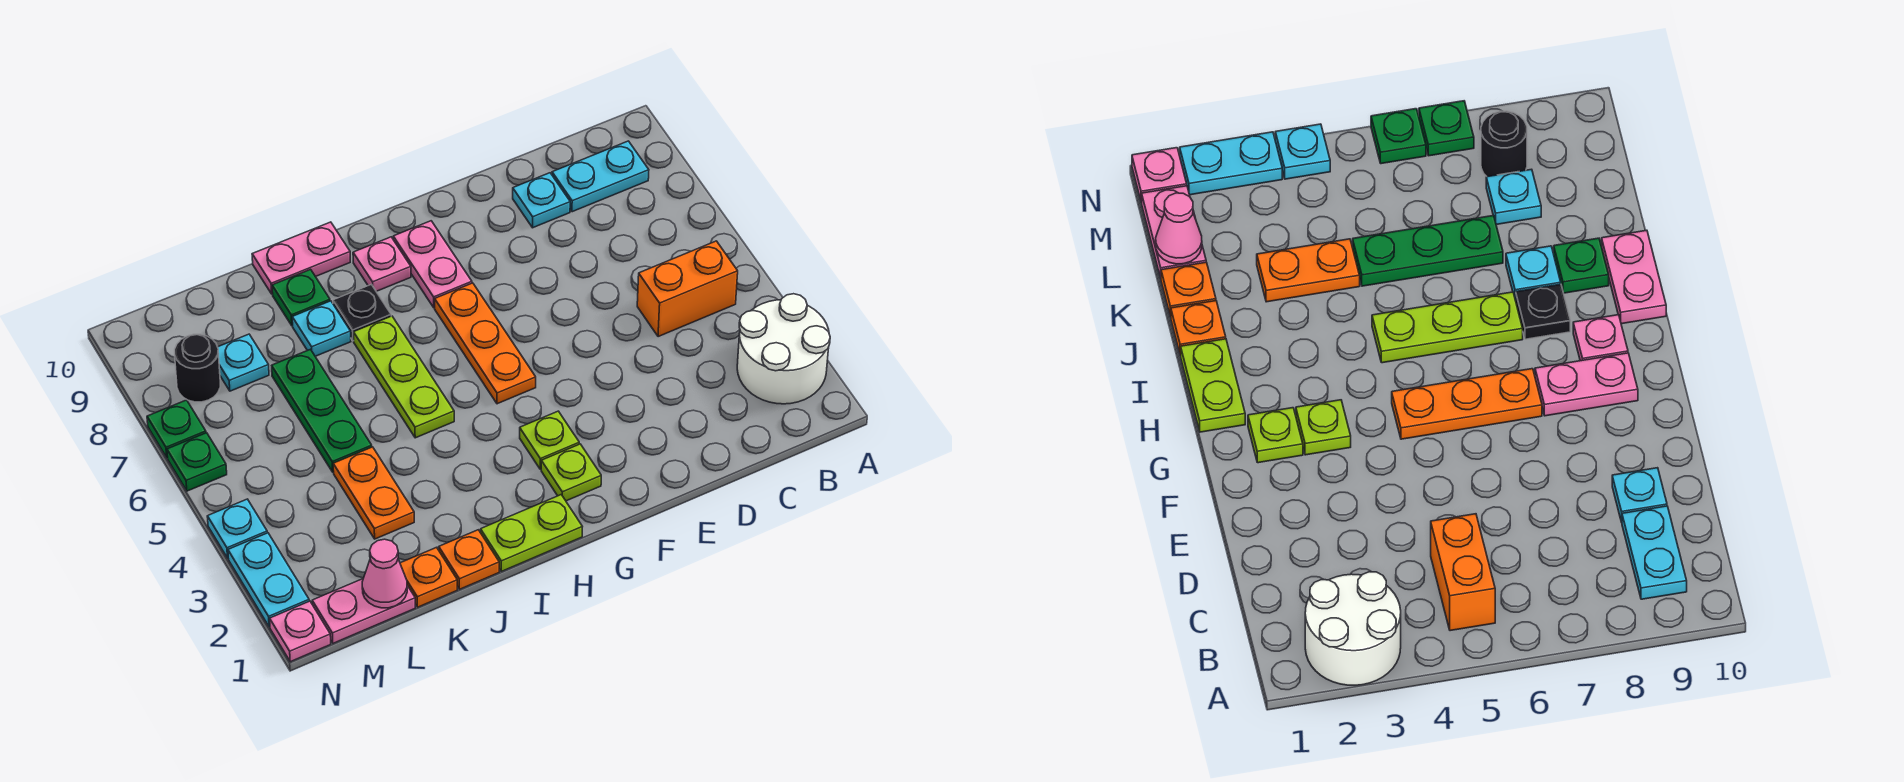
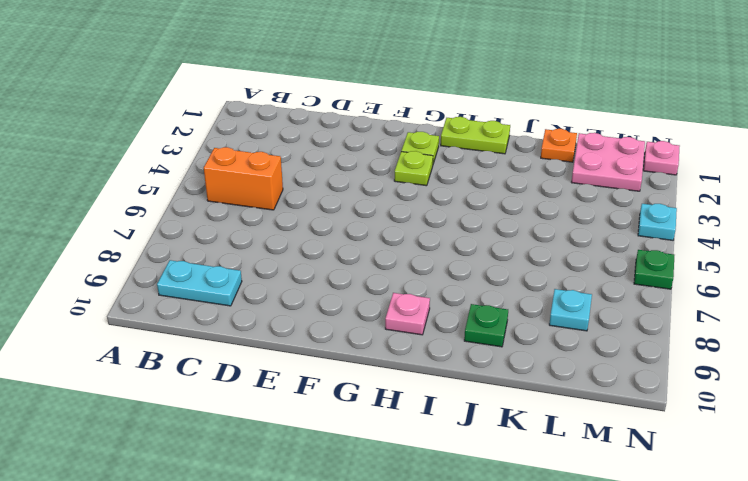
pink 2x2 plate [571,133,645,191] -> pink 1x2 plate [312,579,415,643]
none -> white 2x2 round brick [737,294,830,404]
none -> cyan 1x1 plate [513,173,570,228]
none -> orange 1x3 plate [435,283,536,404]

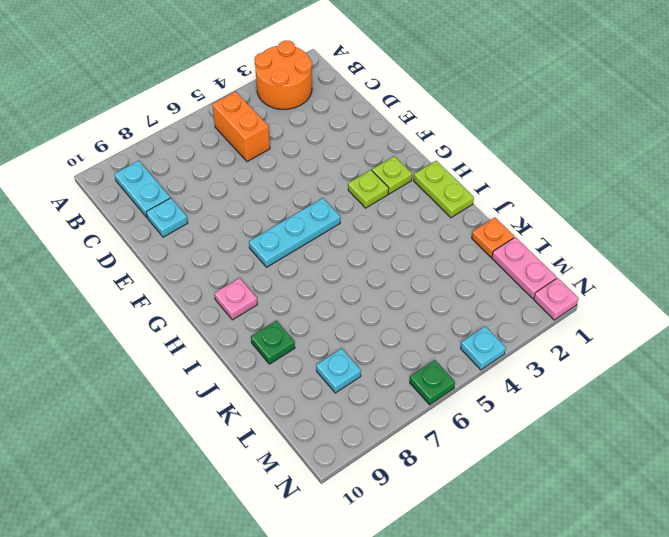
orange 2x2 round brick [254,40,312,109] -> white 2x2 round brick [737,294,830,404]
cyan 1x3 plate [249,198,340,267] -> orange 1x3 plate [435,283,536,404]
none -> pink 1x2 plate [393,221,472,308]
none -> lime 1x3 plate [353,316,454,438]
none -> black 1x1 plate [333,284,391,341]

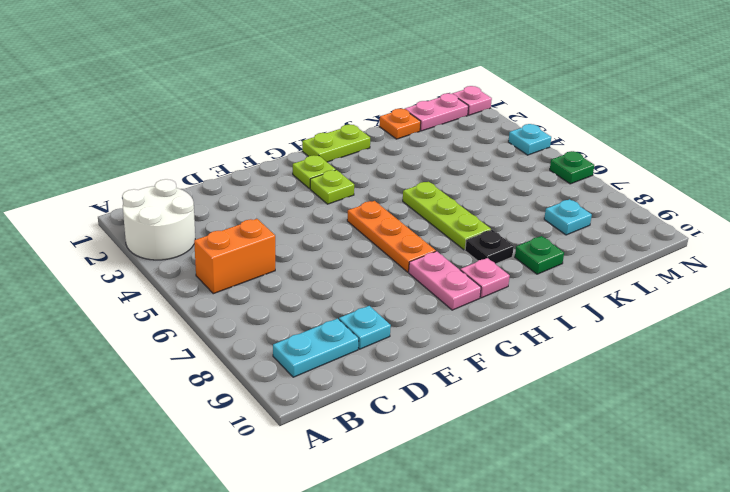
none -> pink 1x2 plate [252,222,350,294]
none -> orange 1x1 plate [439,530,499,589]
none -> cyan 1x1 plate [292,301,351,356]

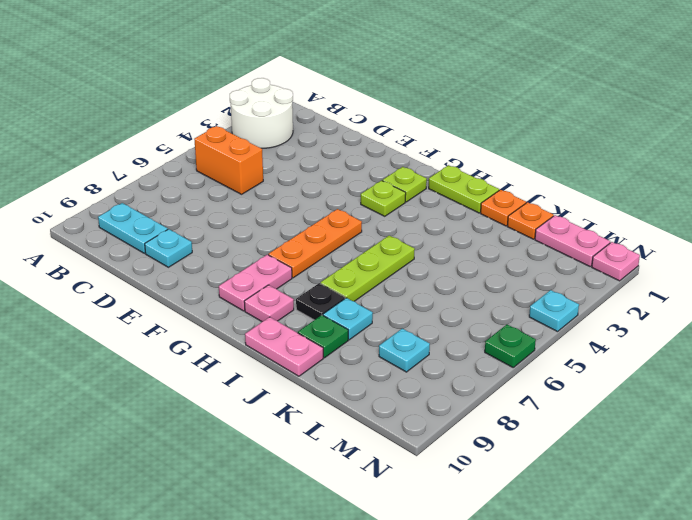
none -> orange 1x2 plate [333,447,414,539]
none -> green 1x3 plate [272,349,372,472]
none -> black 1x1 round brick [175,334,220,402]

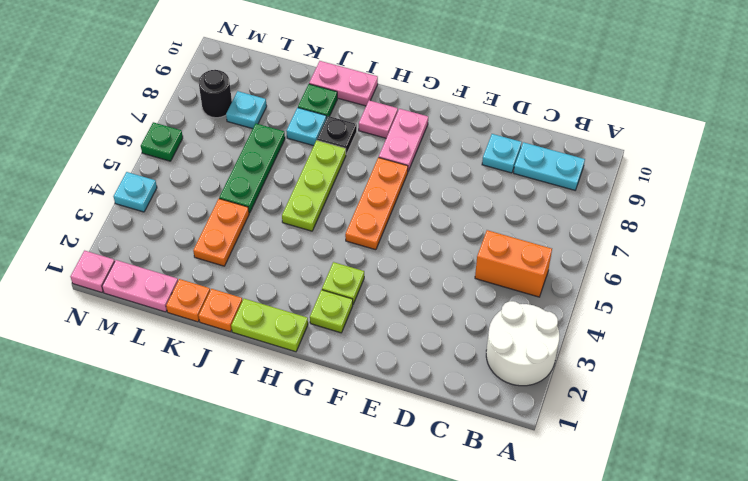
none -> cyan 1x2 plate [228,533,309,627]
none -> green 1x1 plate [147,400,206,458]
none -> pink 1x1 cone [362,539,407,608]

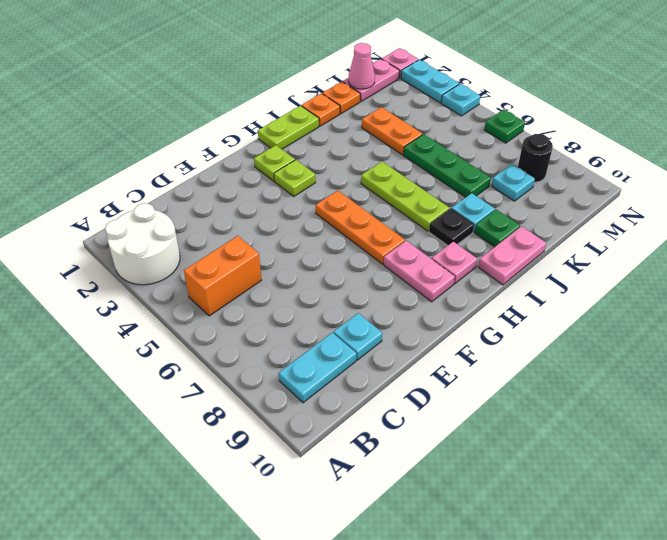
none -> green 1x1 plate [147,400,206,458]

